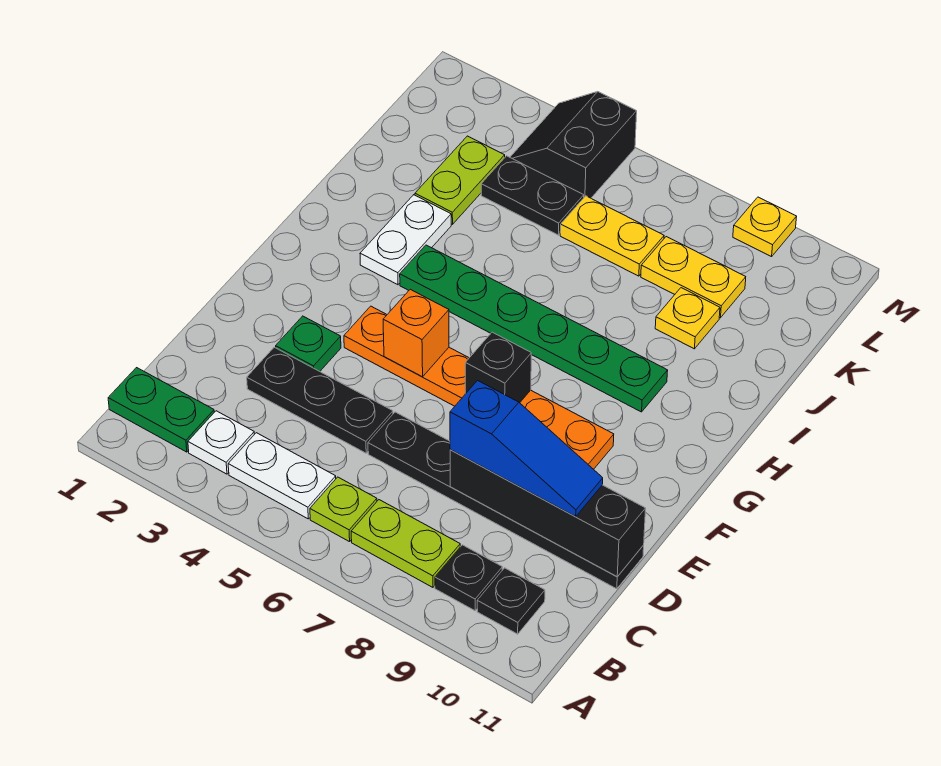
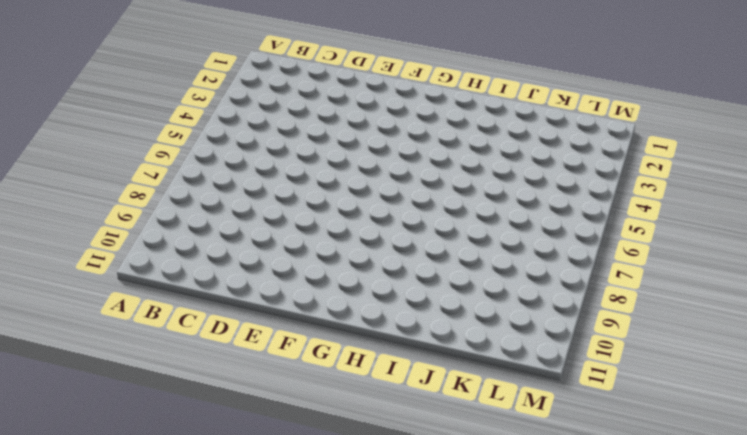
none -> green 1x2 plate [108,368,214,452]
none -> white 1x1 plate [188,411,254,474]
none -> white 1x2 plate [228,433,336,519]

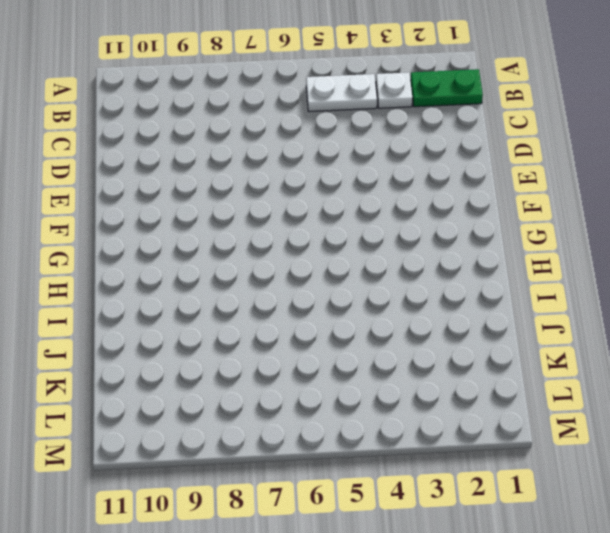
none -> lime 1x1 plate [310,477,377,542]
none -> lime 1x2 plate [351,500,460,587]
none -> black 1x1 plate [435,545,502,611]

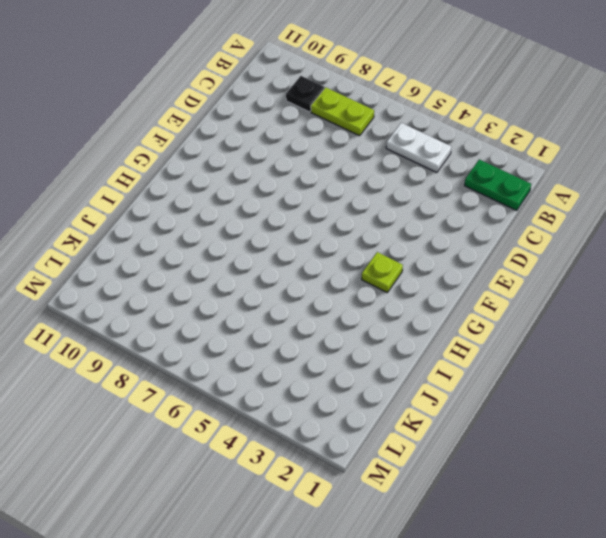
lime 1x1 plate [362,252,403,292] -> lime 1x1 plate moved to [310,477,377,542]
none -> white 1x1 plate [188,411,254,474]
none -> black 1x1 plate [477,568,545,634]
none -> black 1x3 plate [247,347,393,453]

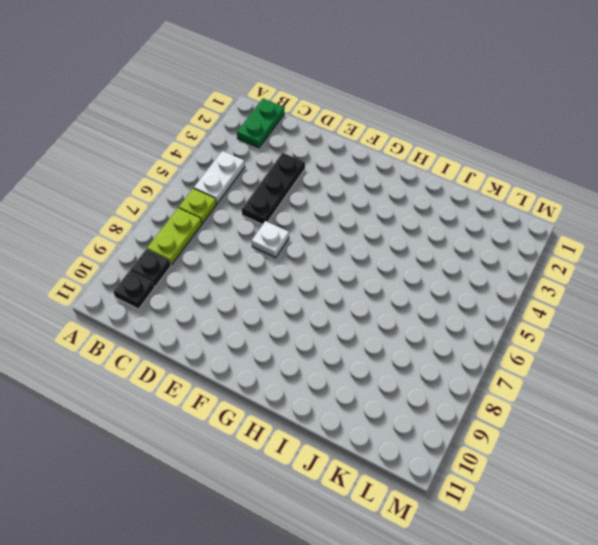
white 1x1 plate [252,221,289,258] -> white 1x1 plate moved to [188,411,254,474]
none -> black 1x6 plate [368,412,644,589]
none -> green 1x1 plate [276,316,341,371]
none -> orange 1x6 plate [344,306,614,469]

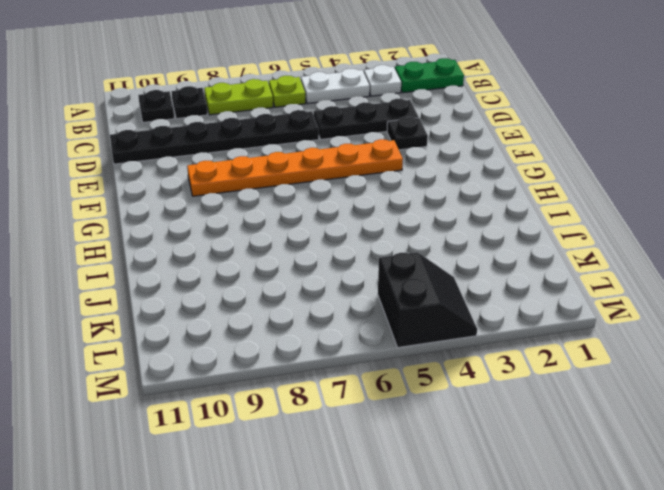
black 1x1 plate [387,117,428,150] -> green 1x1 plate [276,316,341,371]
none -> white 1x2 plate [360,195,451,285]
none -> green 1x6 plate [400,245,668,412]
none -> lime 1x2 plate [415,136,505,224]

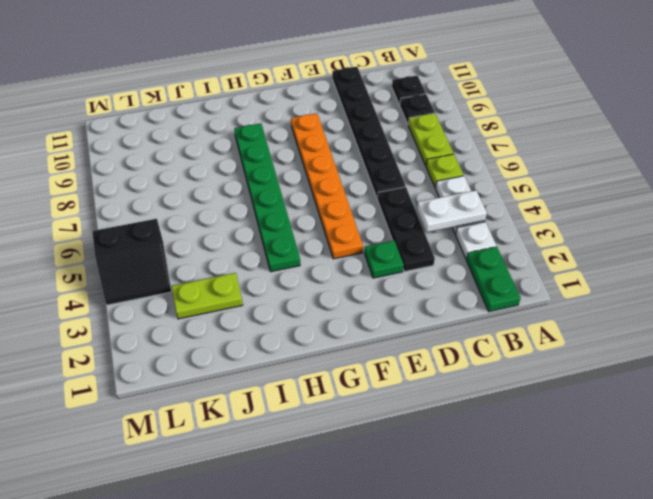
white 1x2 plate [417,190,487,232] -> white 1x2 plate moved to [360,195,451,285]
none -> yellow 1x1 plate [655,288,720,349]
none -> black 1x2 plate [481,156,584,235]
none -> yellow 1x2 plate [560,196,664,276]

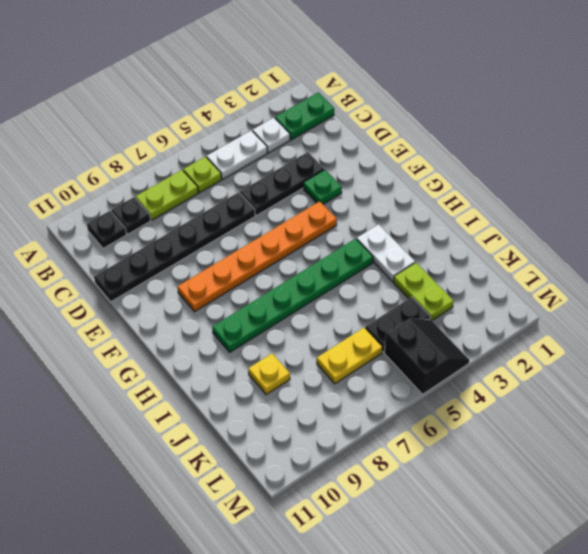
none -> yellow 1x2 plate [641,237,746,318]
none -> yellow 1x1 plate [733,197,797,257]
none -> black 1x4 brick [450,450,646,577]

